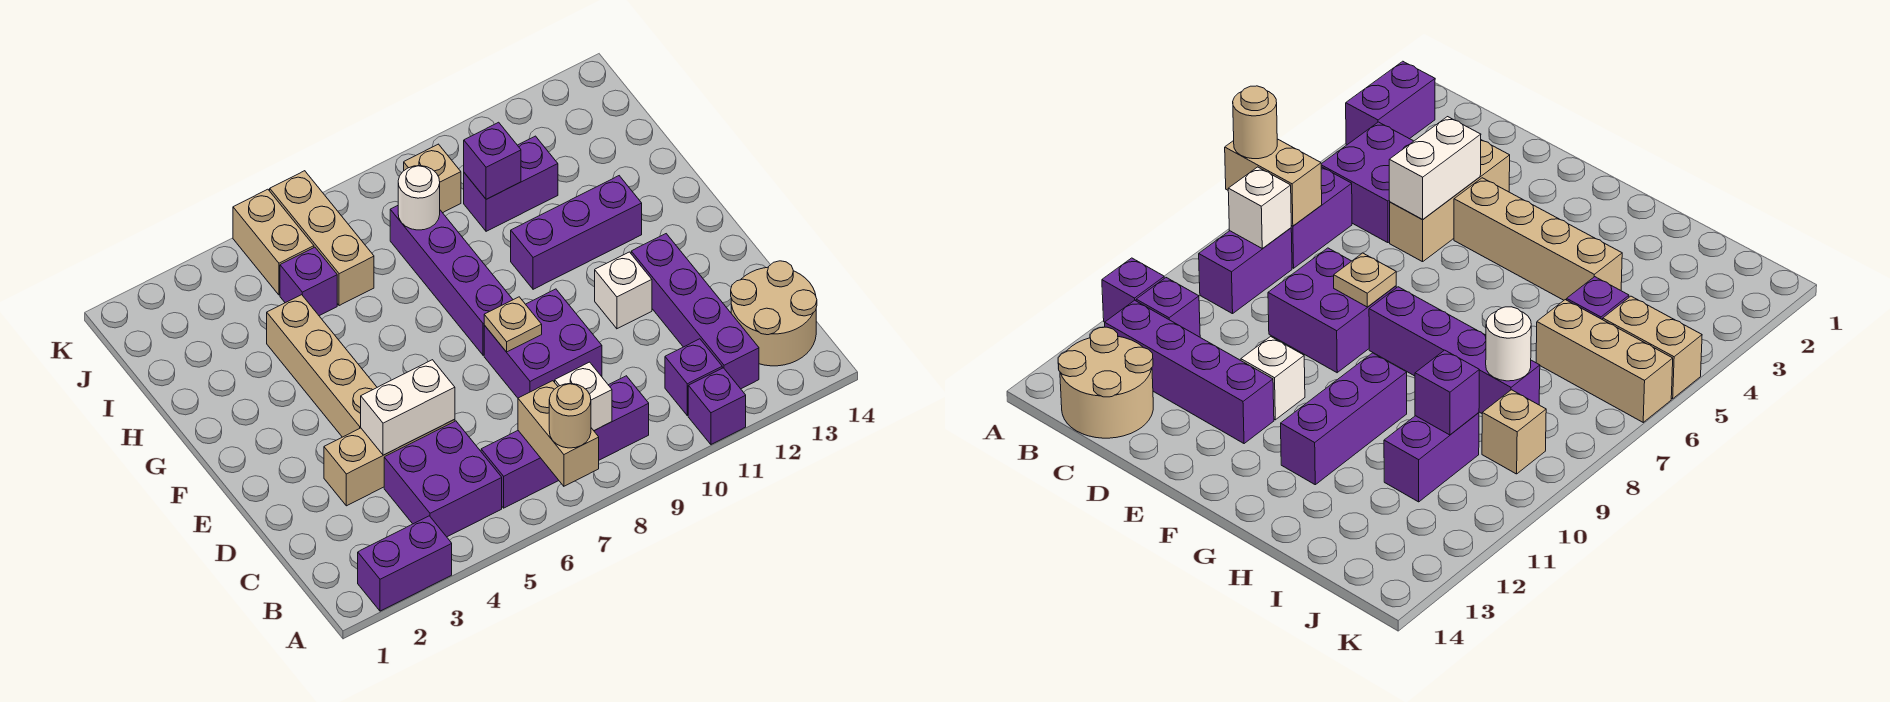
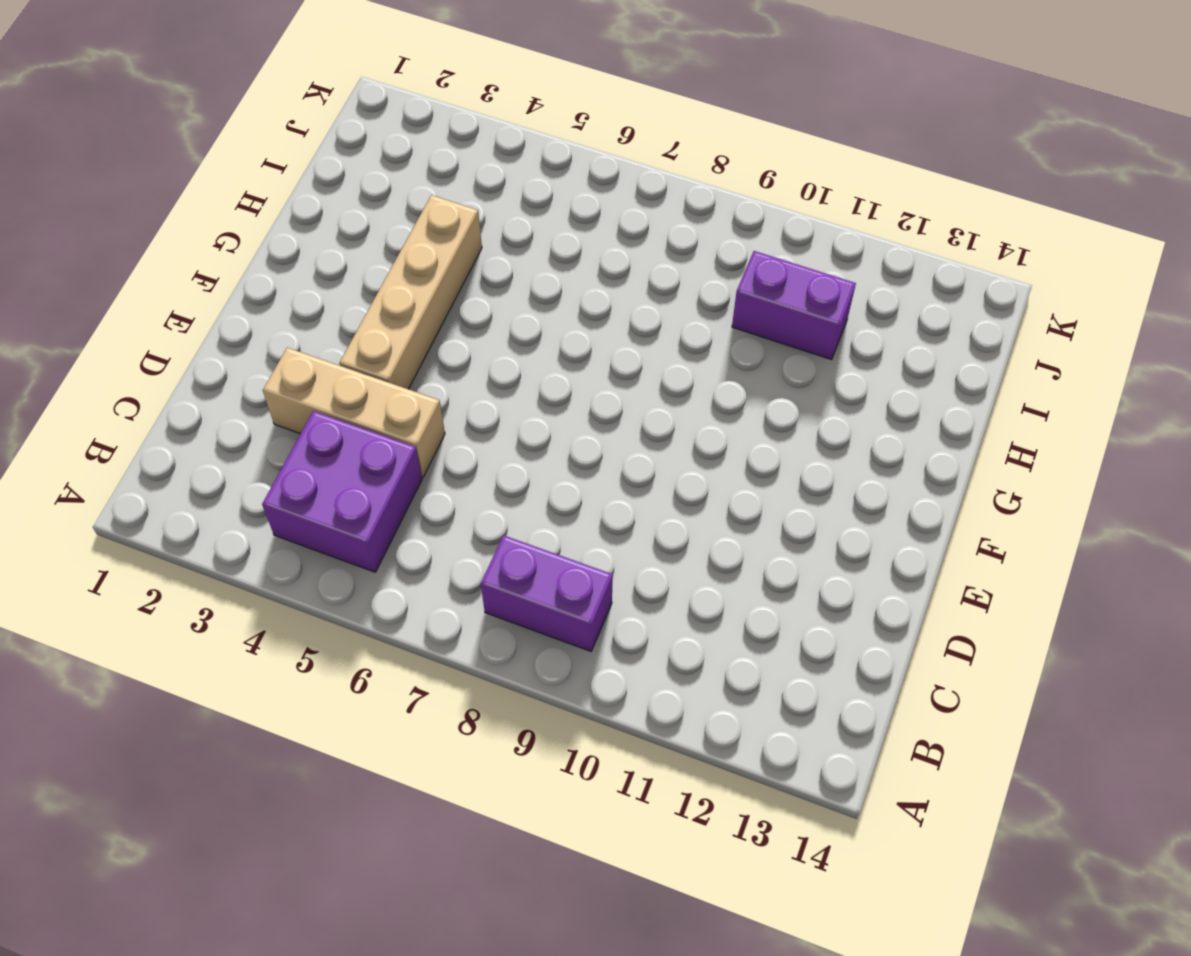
none -> purple 1x2 brick [358,516,452,611]
none -> purple 1x1 brick [688,368,746,444]
none -> purple 1x2 brick [481,431,559,508]

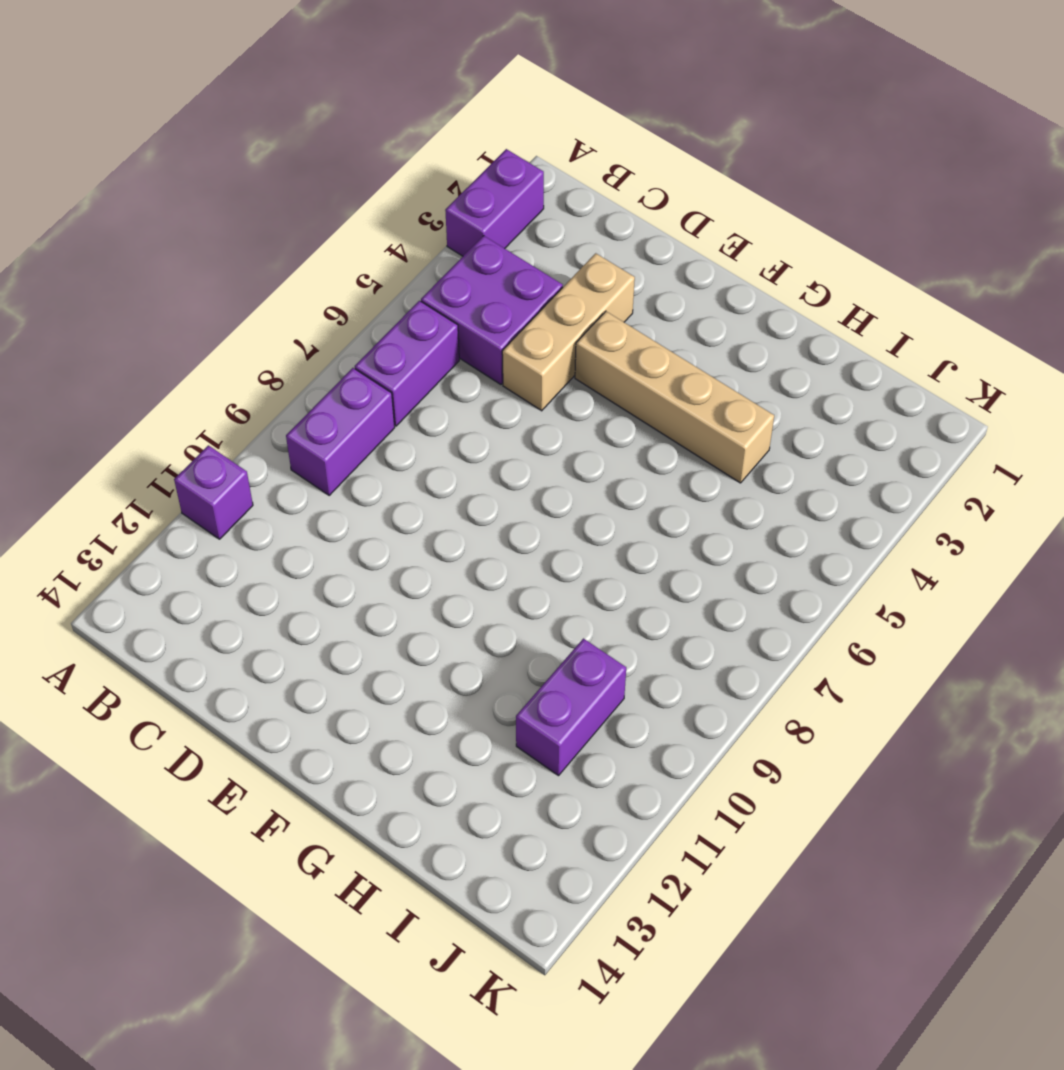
none -> purple 1x1 brick [665,339,722,416]
none -> purple 1x4 brick [631,234,759,389]
none -> tan 2x2 round brick [731,261,817,366]

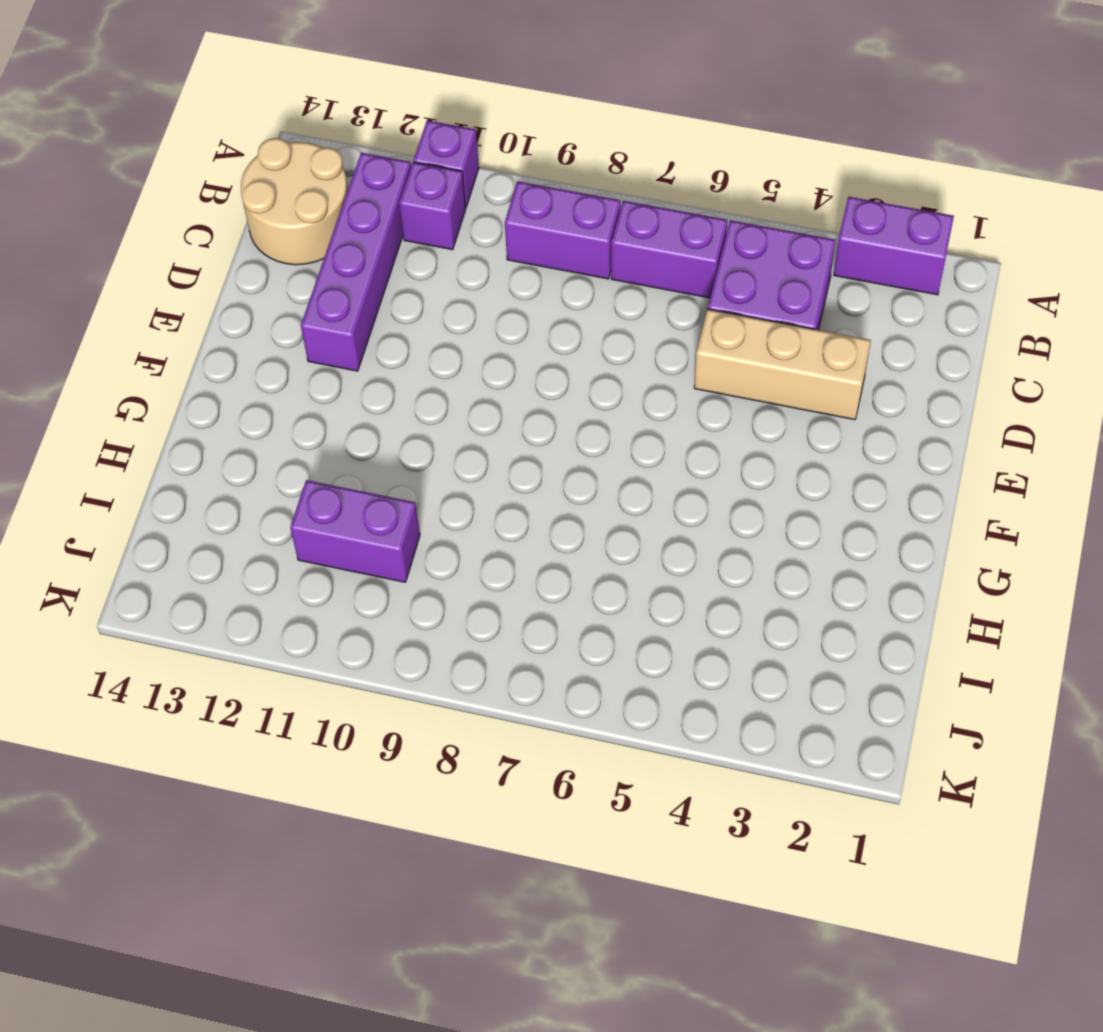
none -> purple 2x2 brick [484,289,602,398]
none -> tan 1x4 brick [267,295,377,437]
none -> white 1x1 brick [595,252,652,329]

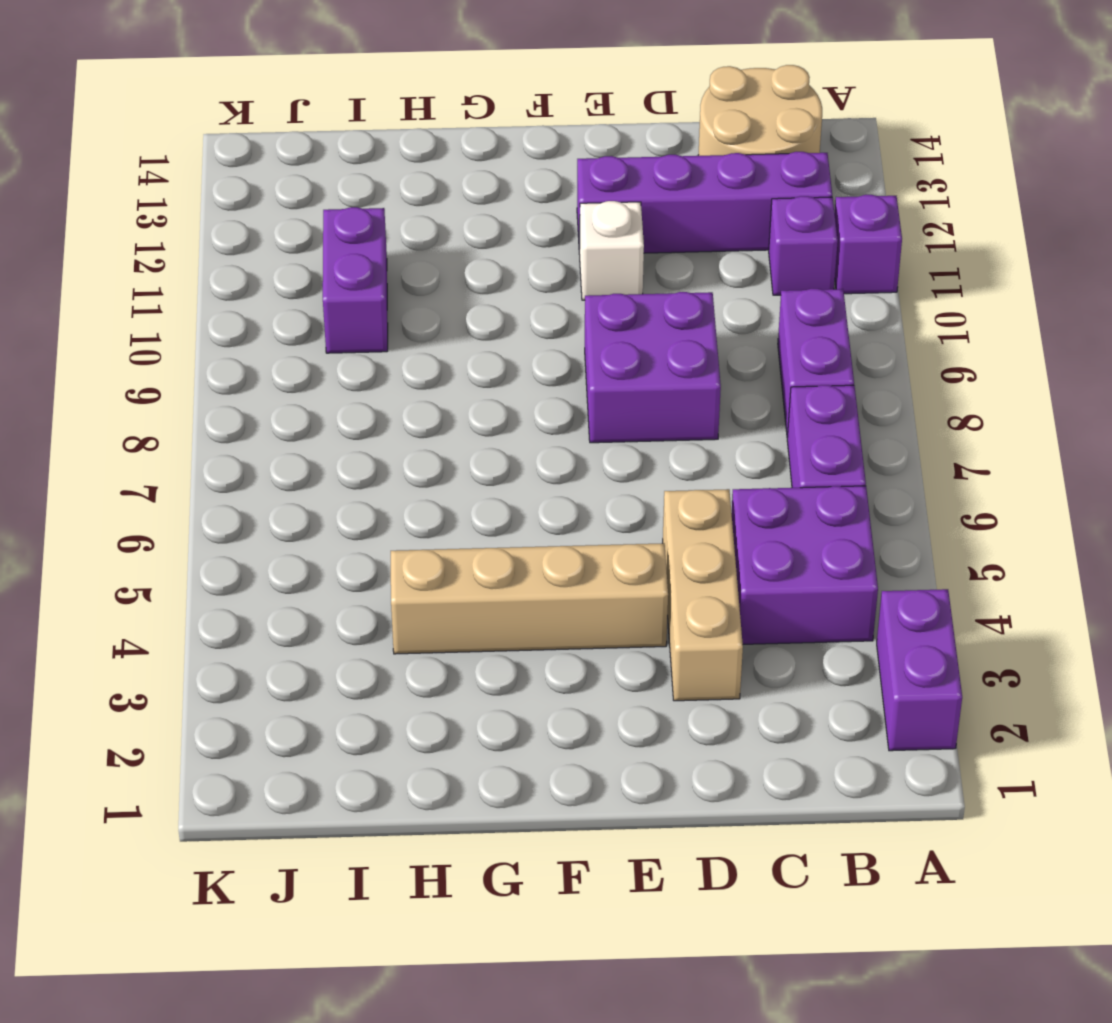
none -> purple 1x4 brick [390,206,513,355]
none -> purple 1x3 brick [511,176,642,289]
none -> purple 1x1 brick [280,247,337,316]

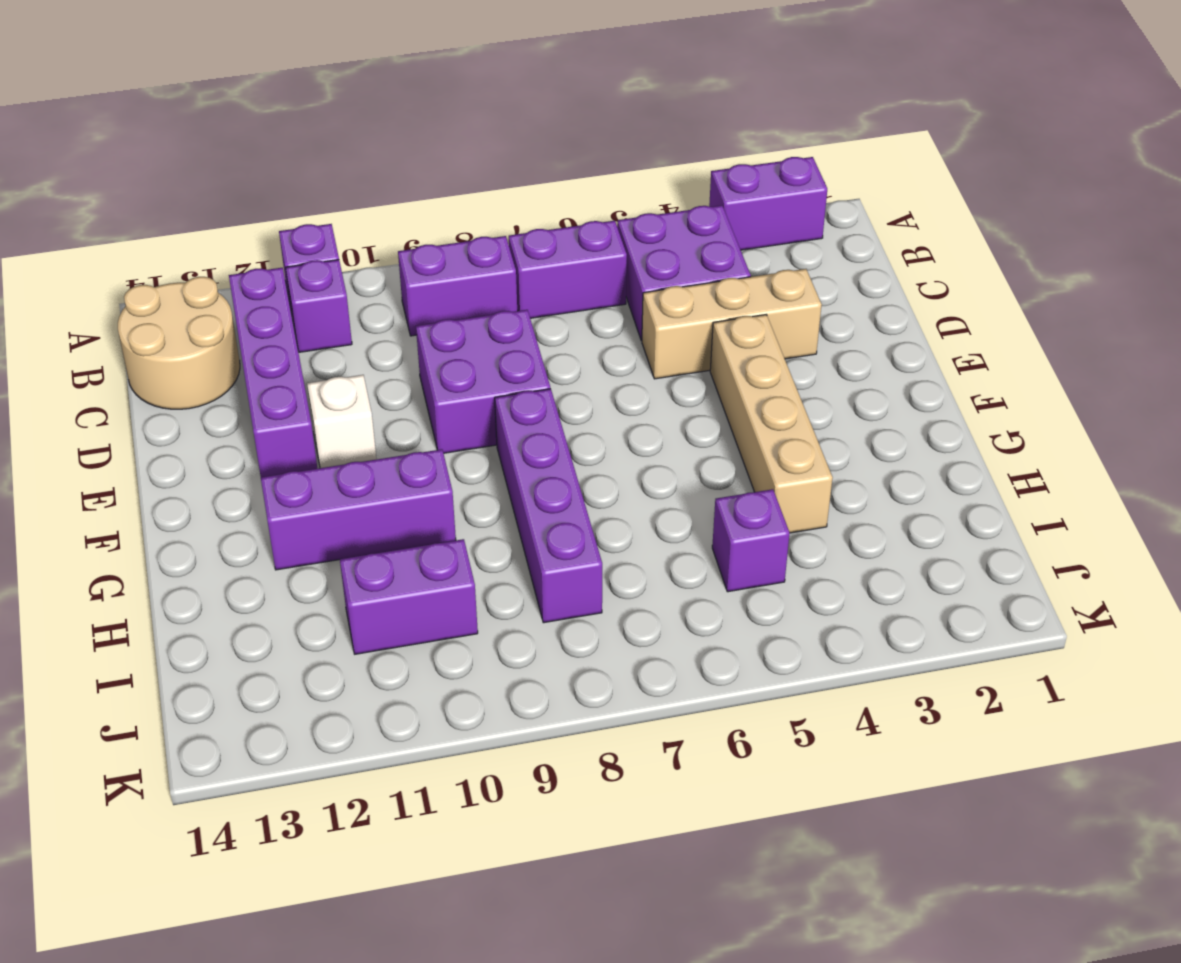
none -> tan 1x3 brick [270,171,374,306]
none -> tan 1x2 brick [233,189,314,295]
none -> tan 1x1 brick [404,144,461,213]

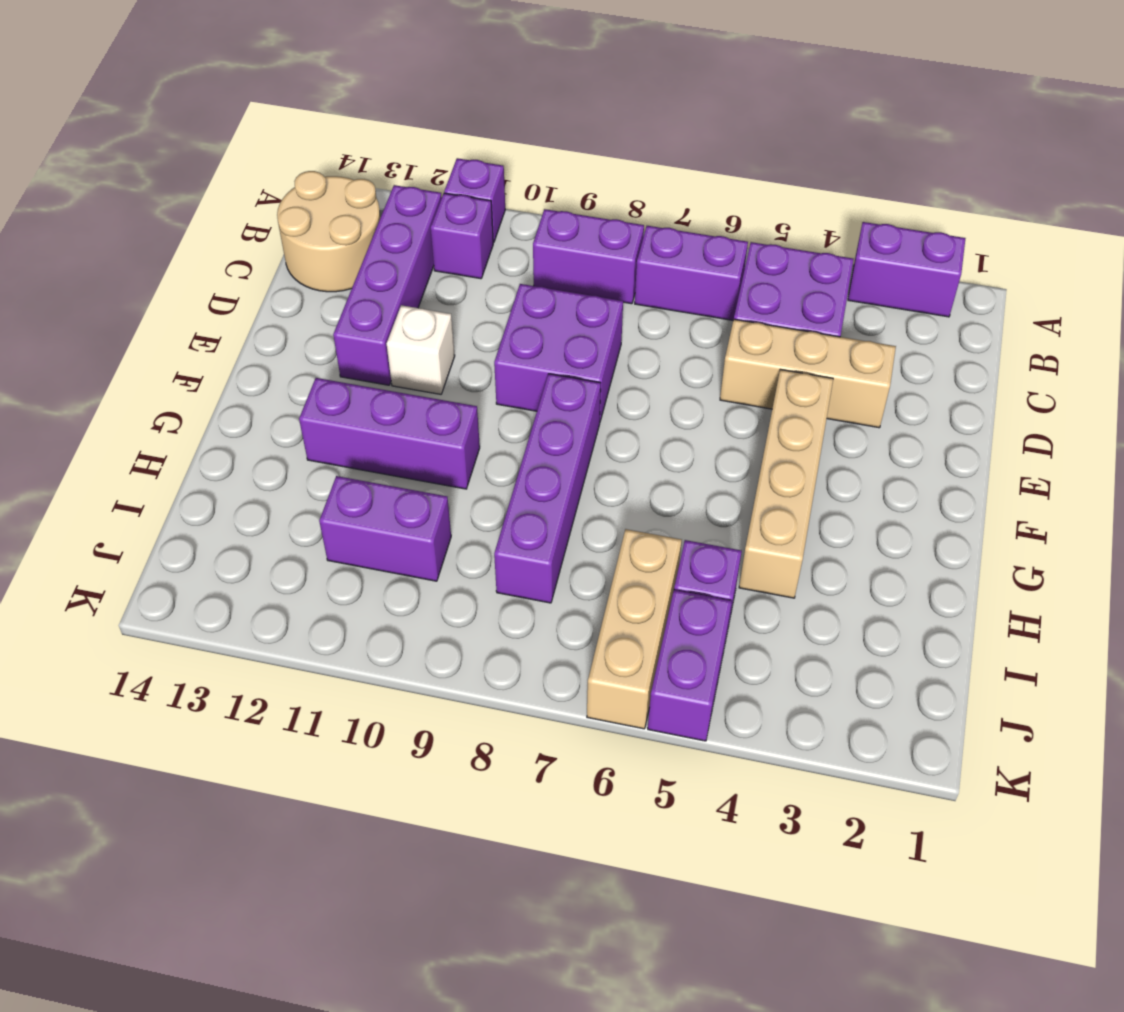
purple 1x2 brick [648,590,732,741] -> tan 1x2 brick [233,189,314,295]
none -> tan 1x1 brick [404,144,461,213]
none -> tan 1x2 brick [518,381,599,486]
none -> white 1x1 brick [555,362,612,431]

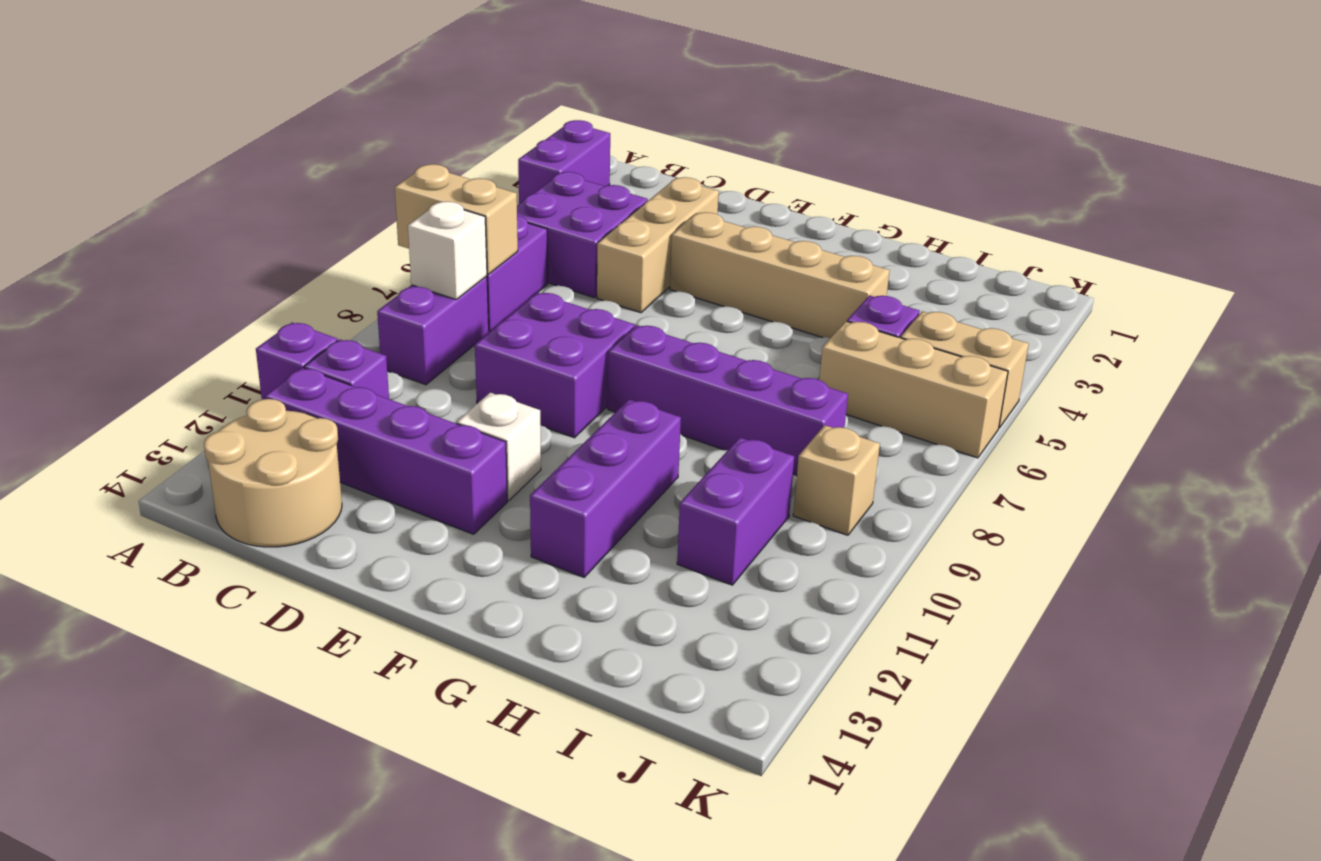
none -> white 1x2 brick [361,360,455,455]
none -> tan 1x1 plate [484,297,542,352]
none -> white 1x1 round brick [398,166,440,230]

